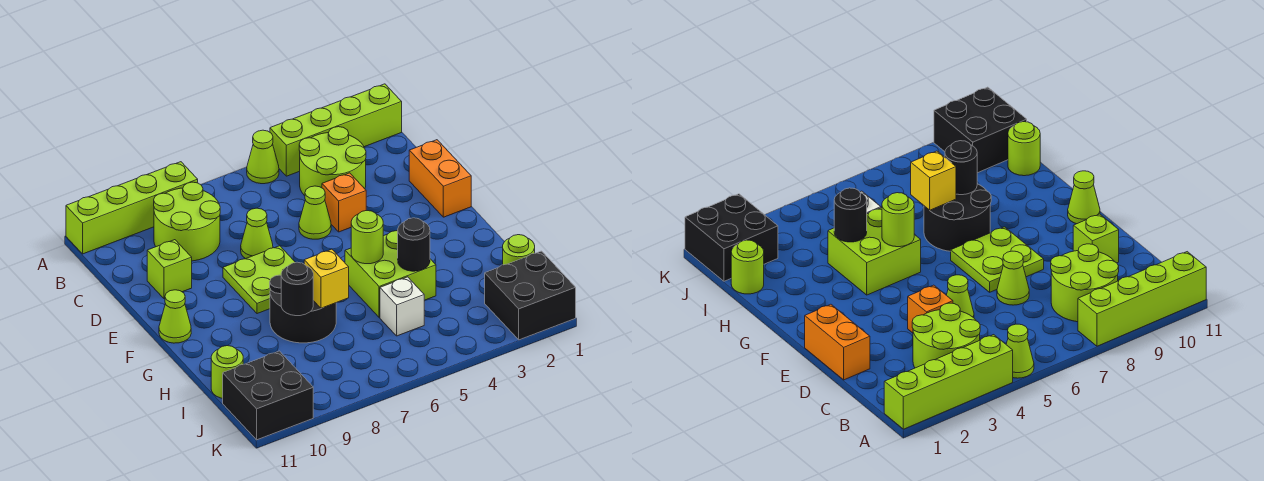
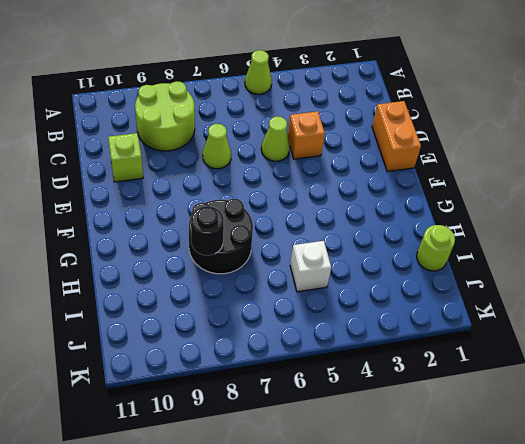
none -> lime 1x4 brick [270,84,402,176]
none -> lime 1x4 brick [66,162,198,254]
none -> lime 2x2 round brick [299,127,366,196]

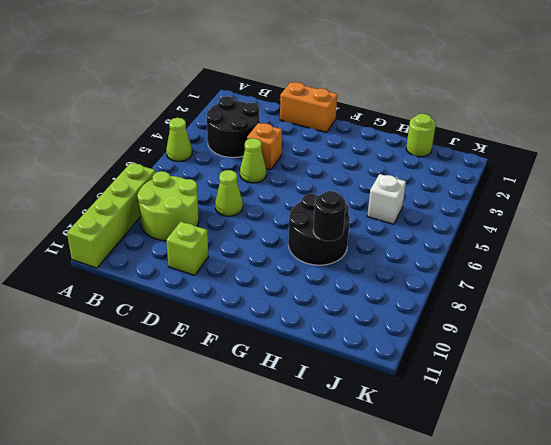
black 2x2 round brick [207,96,260,158] -> lime 2x2 round brick [299,127,366,196]
none -> lime 1x4 brick [270,84,402,176]
none -> lime 2x2 plate [223,246,296,314]
none -> lime 1x1 cone [159,290,191,343]

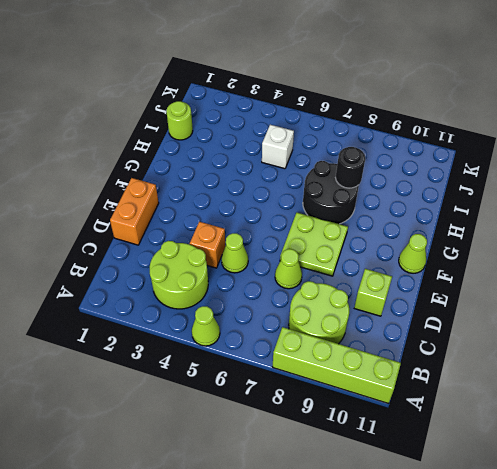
none -> lime 1x4 brick [270,84,402,176]
none -> lime 2x2 brick [345,230,436,317]
none -> lime 1x1 round brick [211,346,243,398]

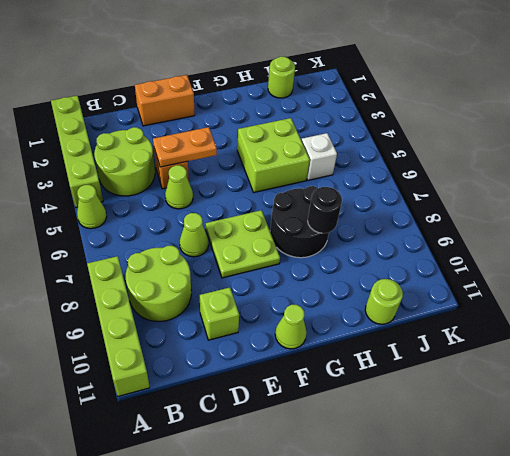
orange 1x2 plate [153,127,217,167] -> none
none -> black 2x2 brick [485,251,576,340]
none -> black 2x2 brick [223,351,313,440]
none -> lime 1x1 round brick [351,211,383,264]

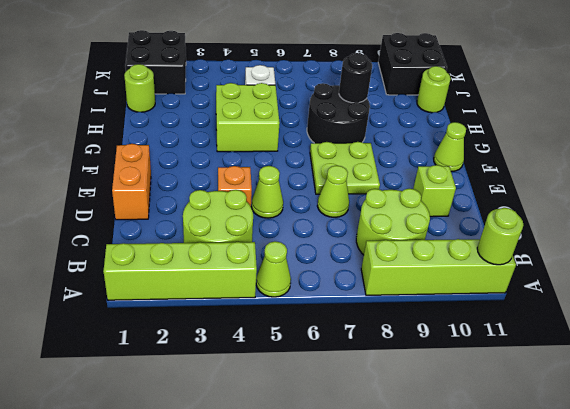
lime 1x1 round brick [477,208,523,265] -> lime 1x1 round brick moved to [351,211,383,264]
none -> black 1x1 round brick [398,218,430,271]
none -> yellow 1x1 brick [304,249,349,308]

